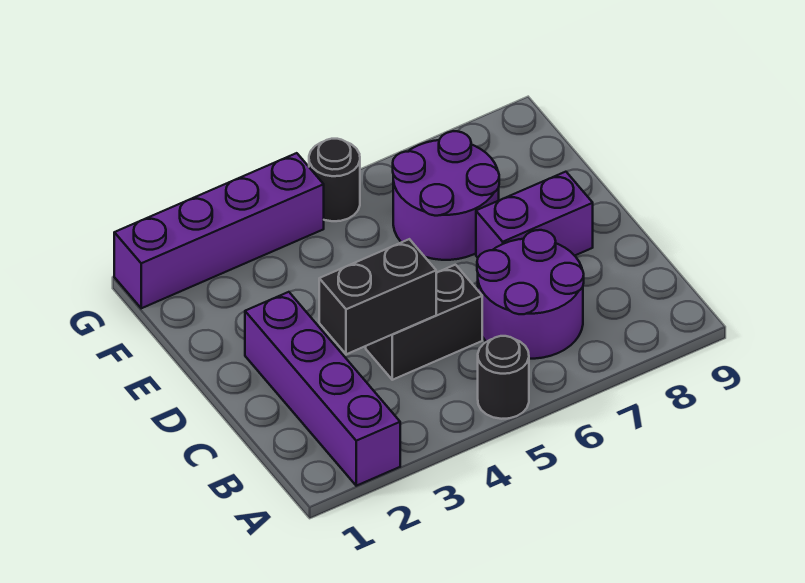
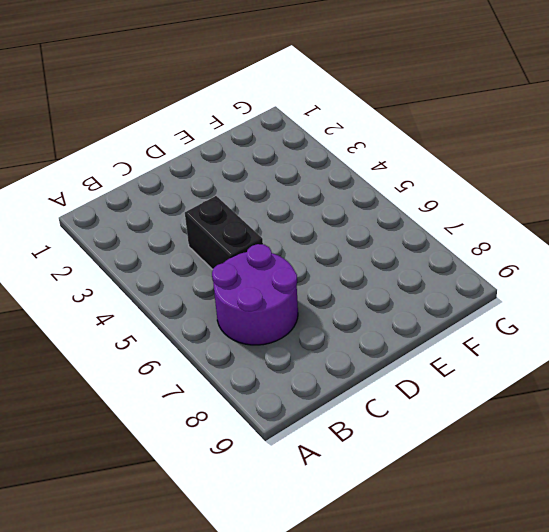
none -> purple 1x4 brick [245,292,400,486]
none -> black 1x1 round brick [478,336,529,419]

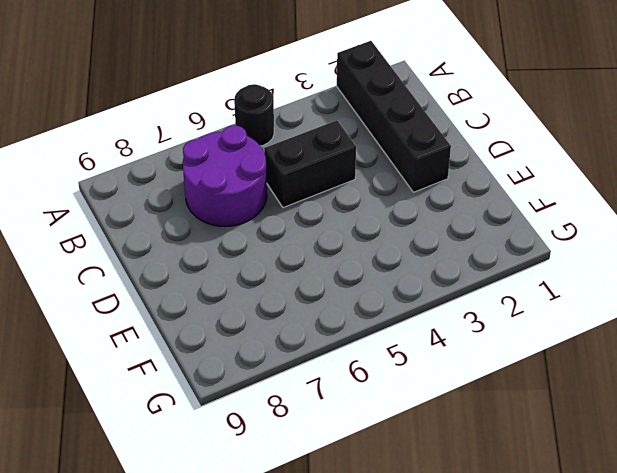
black 1x4 brick [337,41,451,192] -> purple 1x4 brick [245,292,400,486]
none -> purple 1x2 brick [476,172,593,258]
none -> purple 2x2 round brick [393,131,499,260]

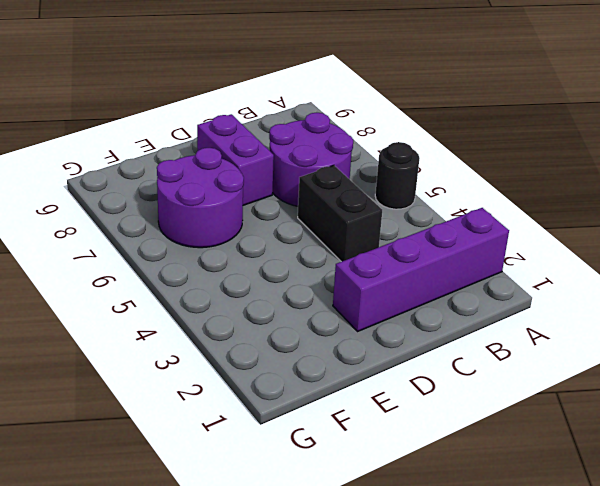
none -> purple 1x4 brick [114,153,324,308]
none -> black 1x1 round brick [309,139,360,221]

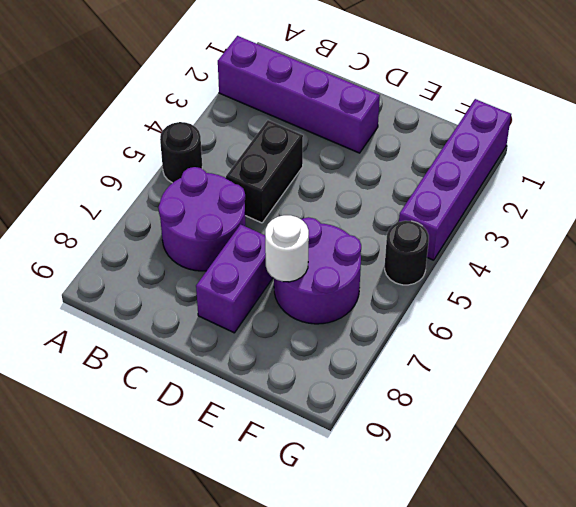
white 1x1 round brick [265,215,309,282] -> none
none -> black 1x2 brick [319,239,436,354]

